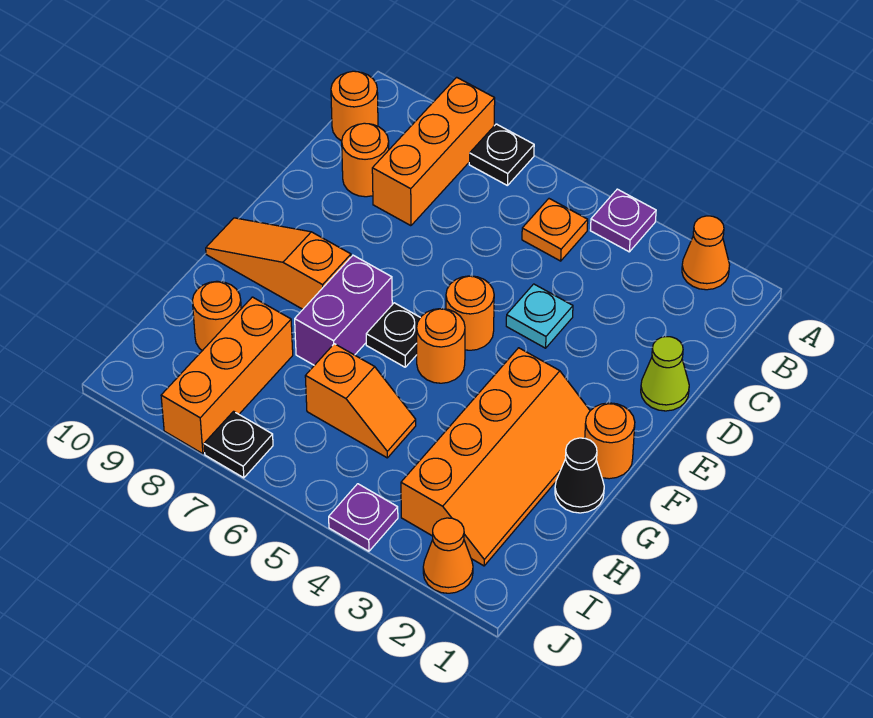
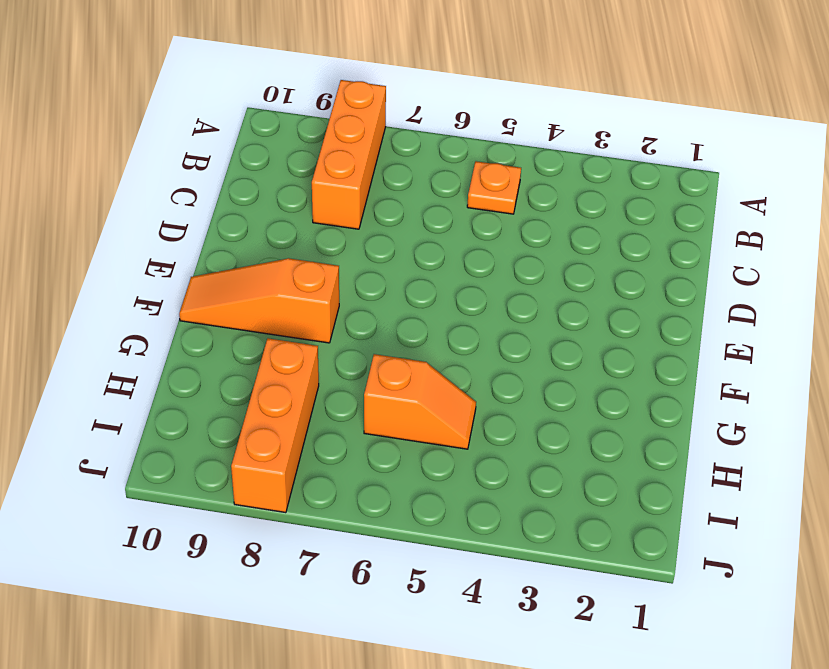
none -> orange 1x1 cone [682,216,730,290]
none -> purple 1x1 plate [590,189,656,252]
none -> black 1x1 plate [469,124,534,186]

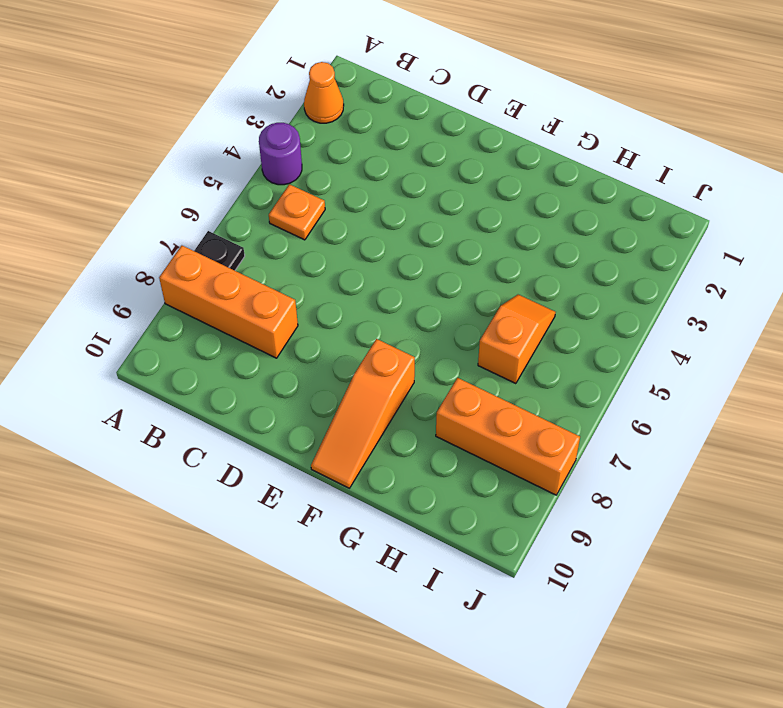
purple 1x1 round brick [259,123,302,185] -> purple 1x1 plate [590,189,656,252]
none -> orange 1x1 round brick [331,71,378,141]
none -> orange 1x1 round brick [342,123,389,197]
none -> lime 1x1 cone [641,337,689,411]

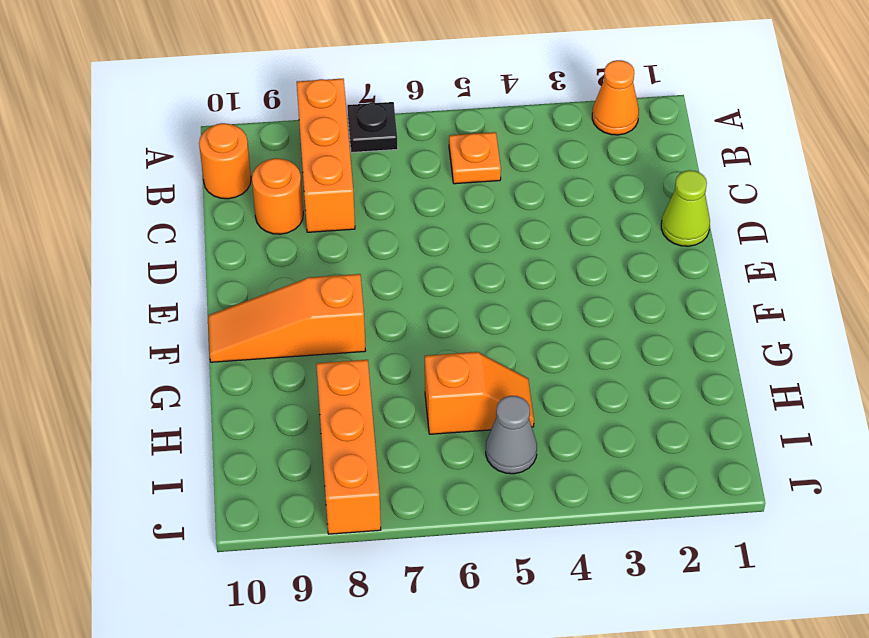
grey 1x1 cone [486,396,537,474] -> none
none -> purple 1x1 plate [590,189,656,252]
none -> cyan 1x1 plate [506,284,573,348]
none -> orange 1x1 round brick [446,276,494,350]

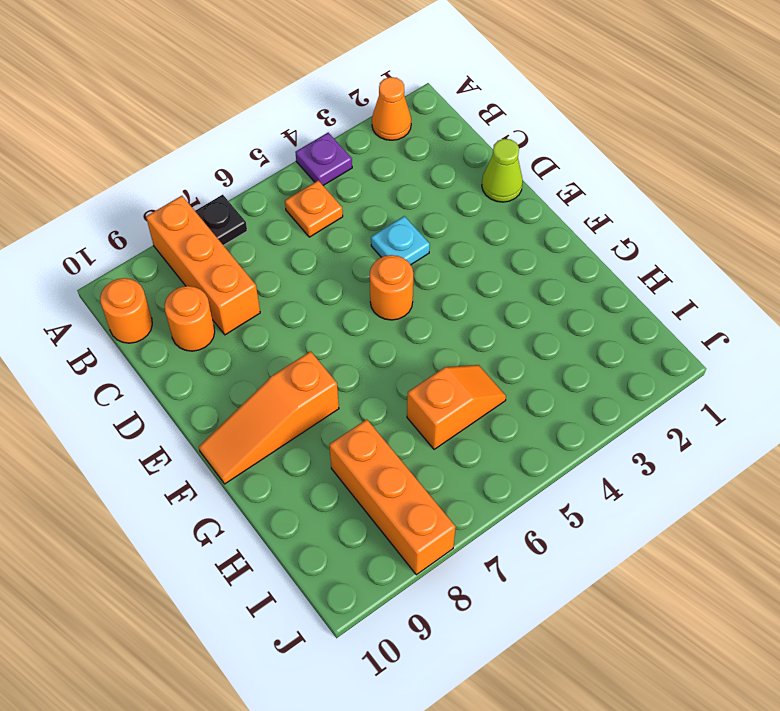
none -> orange 1x1 round brick [585,403,635,479]
none -> orange 2x4 slope [401,348,590,566]
none -> orange 1x1 round brick [417,309,465,383]

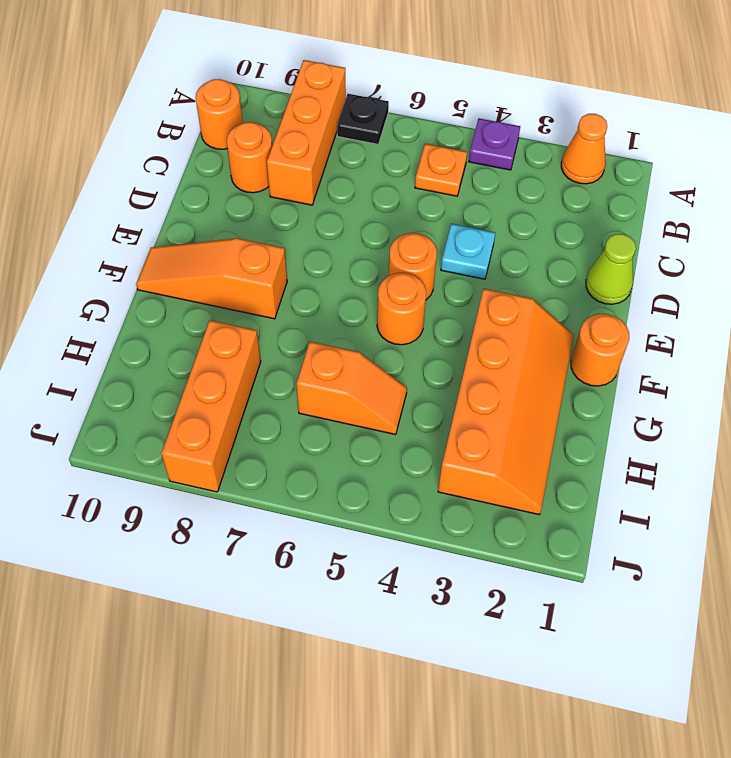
none -> black 1x1 plate [366,303,420,367]
none -> purple 1x2 brick [295,255,392,365]
none -> black 1x1 cone [555,438,604,513]

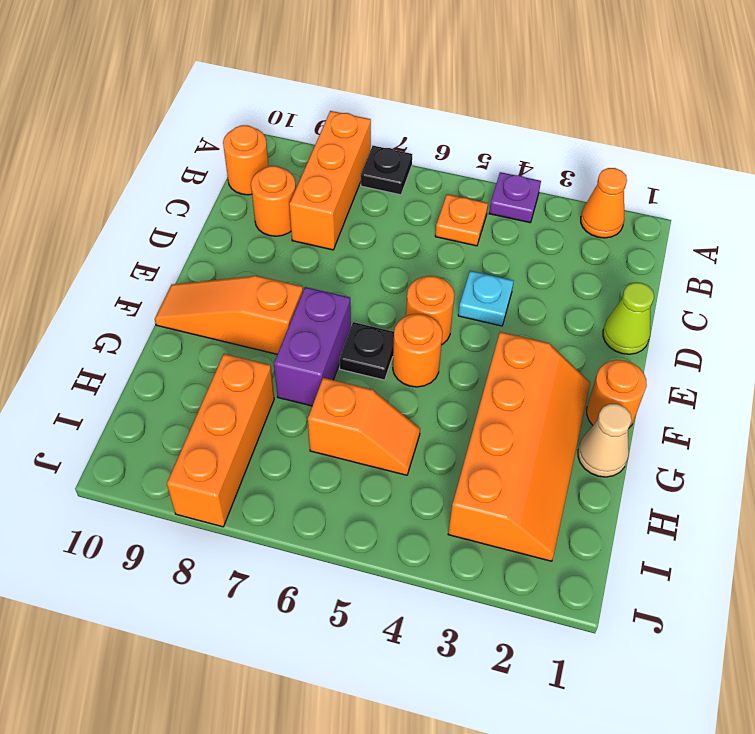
tan 1x1 cone [578,404,632,477] -> black 1x1 cone [555,438,604,513]
none -> orange 1x1 round brick [192,281,241,351]
none -> orange 1x1 cone [423,518,473,593]
none -> purple 1x1 plate [329,484,398,551]

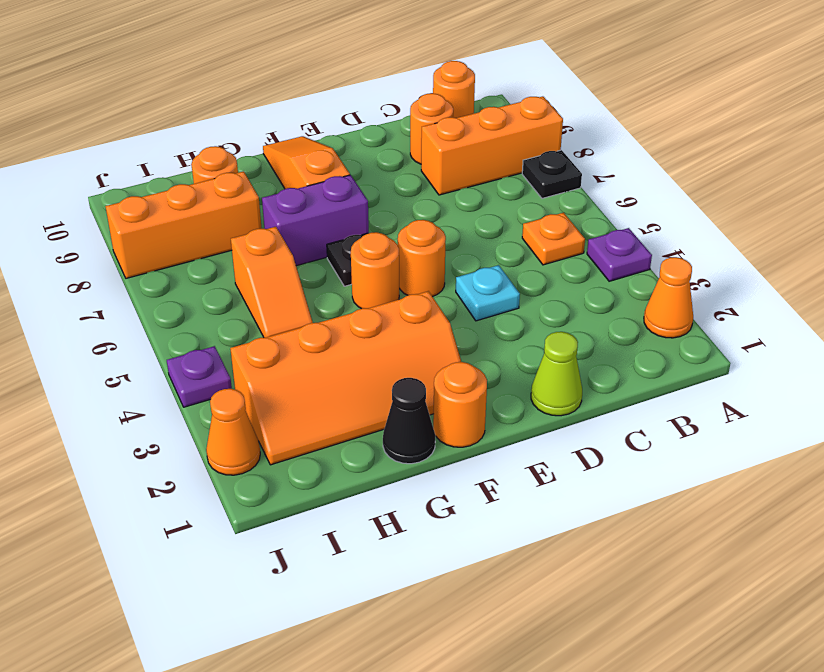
none -> black 1x1 plate [204,411,273,478]

